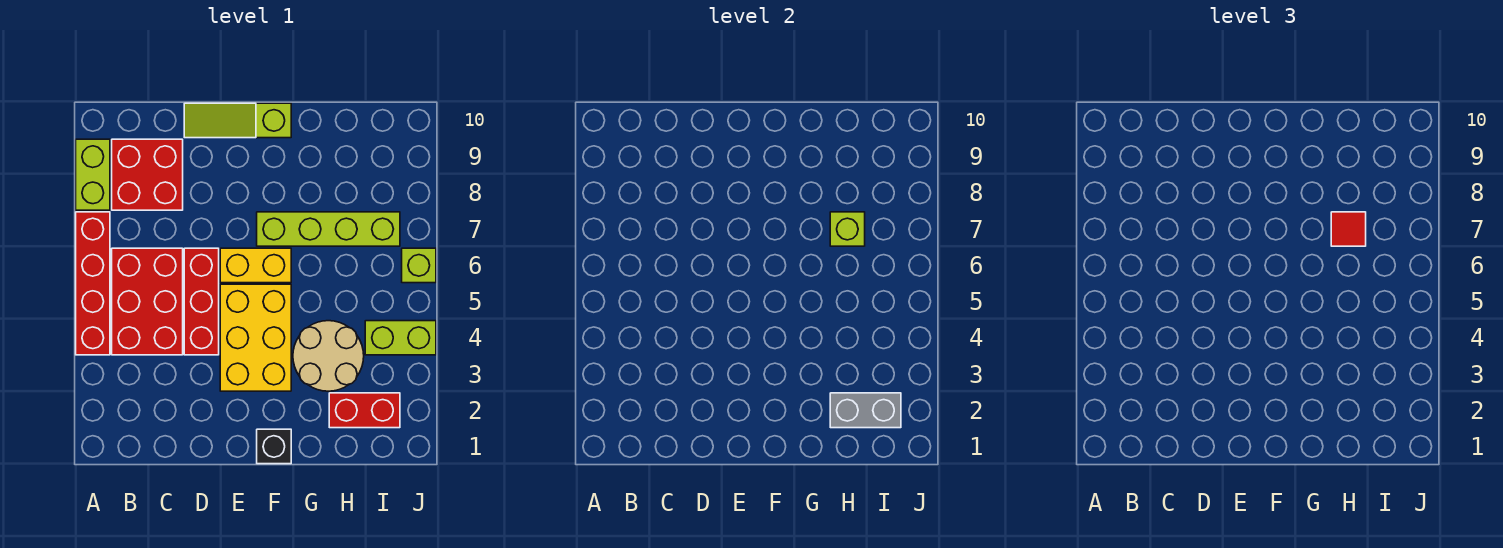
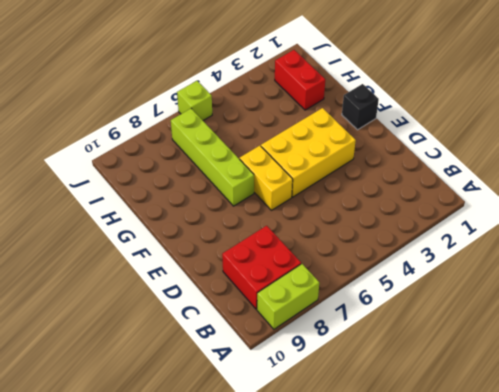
none -> red 1x4 brick [76,212,110,355]
none -> red 2x3 brick [112,248,183,355]
none -> red 1x3 brick [184,248,219,355]

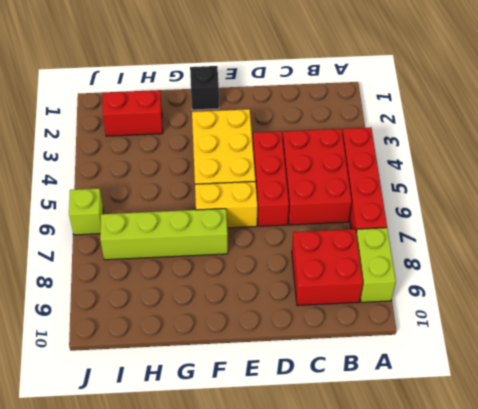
none -> lime 1x3 slope [184,103,291,138]
none -> tan 2x2 round brick [293,321,364,391]
none -> lime 1x2 brick [365,321,436,355]

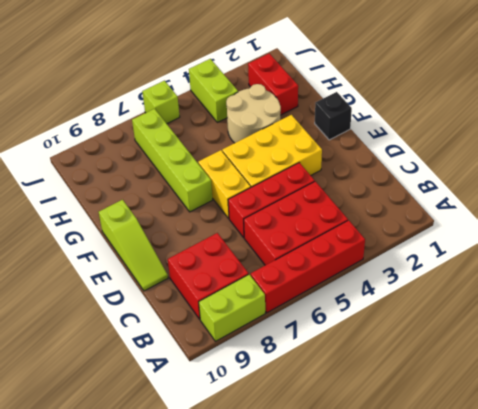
none -> grey 1x2 brick [830,393,901,428]
none -> lime 1x1 brick [830,212,865,246]
none -> red 1x1 tile [1331,212,1366,246]

